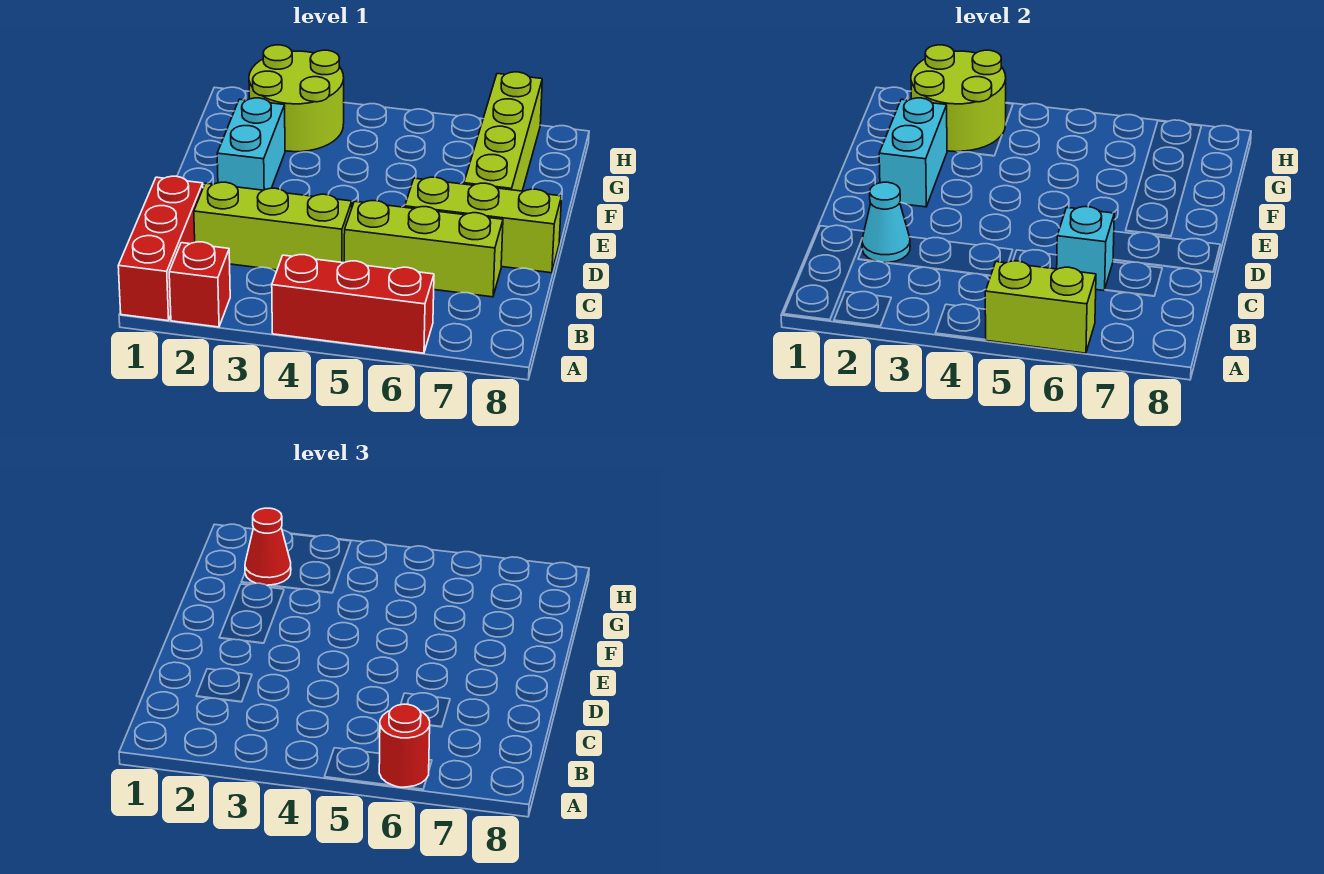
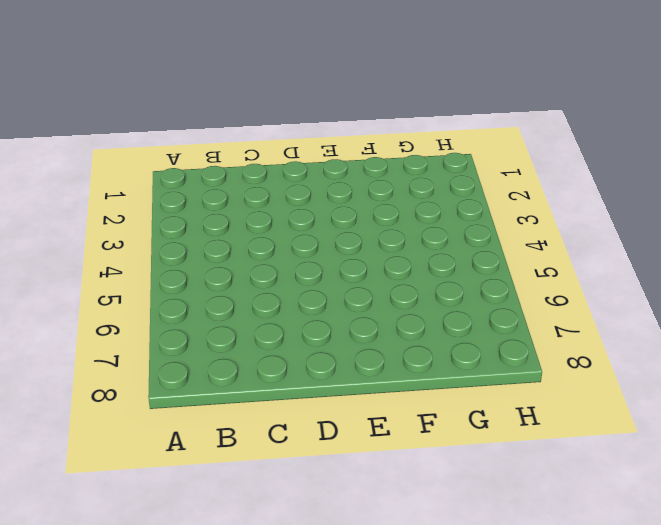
none -> red 1x3 brick [118,176,203,321]
none -> red 1x1 brick [169,242,230,327]
none -> red 1x3 brick [272,255,434,353]

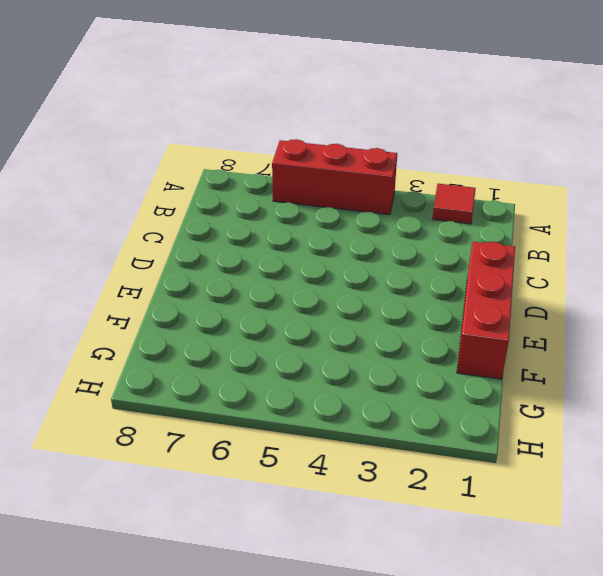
red 1x1 tile [433,184,476,224] -> red 1x1 brick [169,242,230,327]
red 1x3 brick [457,242,515,379] -> red 1x3 brick moved to [118,176,203,321]
none -> lime 1x3 brick [194,182,352,270]
none -> lime 1x3 brick [344,201,503,297]
none -> lime 1x3 brick [405,177,562,273]

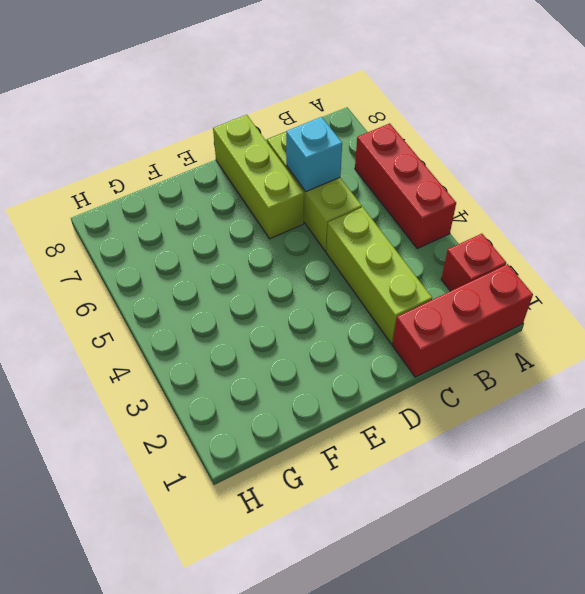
none -> cyan 1x2 brick [217,98,285,190]
none -> lime 1x4 brick [464,72,542,191]
none -> lime 2x2 round brick [249,45,344,152]

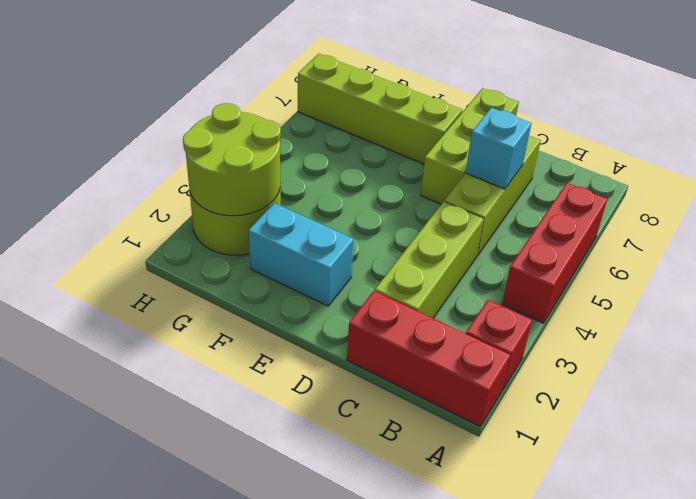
none -> lime 1x2 brick [985,261,1096,353]
none -> cyan 1x1 cone [862,182,910,263]
none -> cyan 1x2 brick [879,98,947,207]

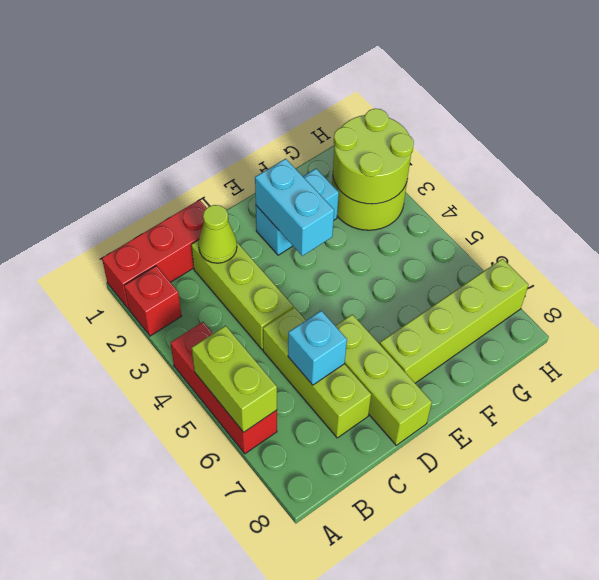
lime 1x1 cone [198,205,237,263] -> cyan 1x1 cone [862,182,910,263]
cyan 1x2 brick [255,159,334,256] -> cyan 1x2 brick turned to [879,98,947,207]
none -> red 1x1 round brick [379,704,430,787]
none -> red 1x1 cone [245,508,291,585]

